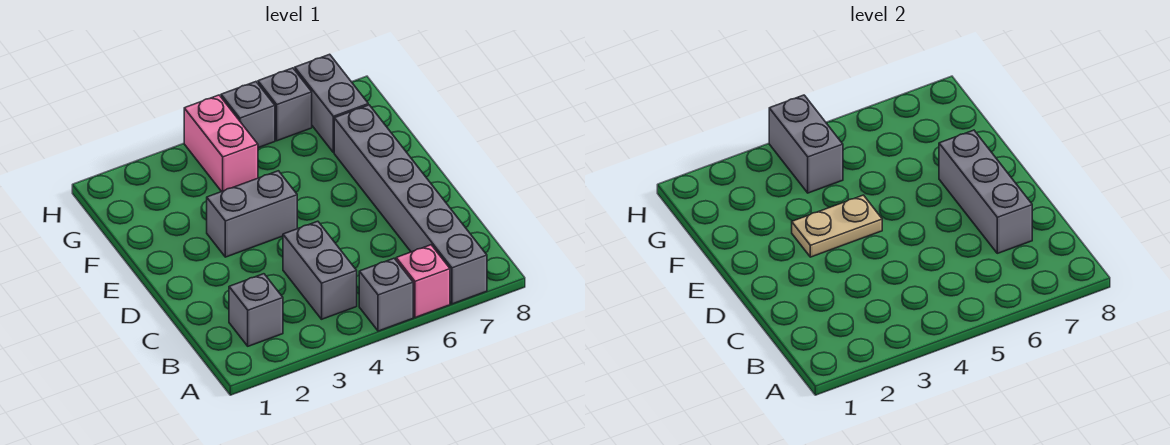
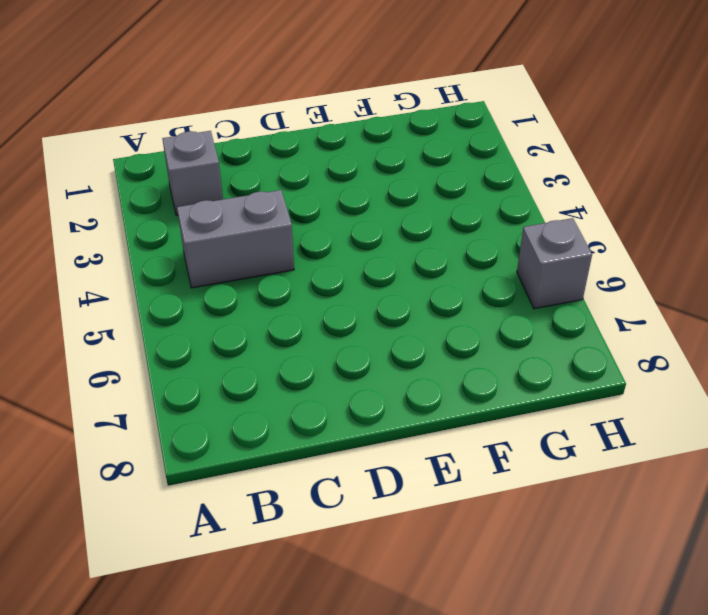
none -> grey 1x1 brick [359,258,413,331]
none -> pink 1x1 brick [396,245,450,318]
none -> grey 1x6 brick [334,105,487,304]

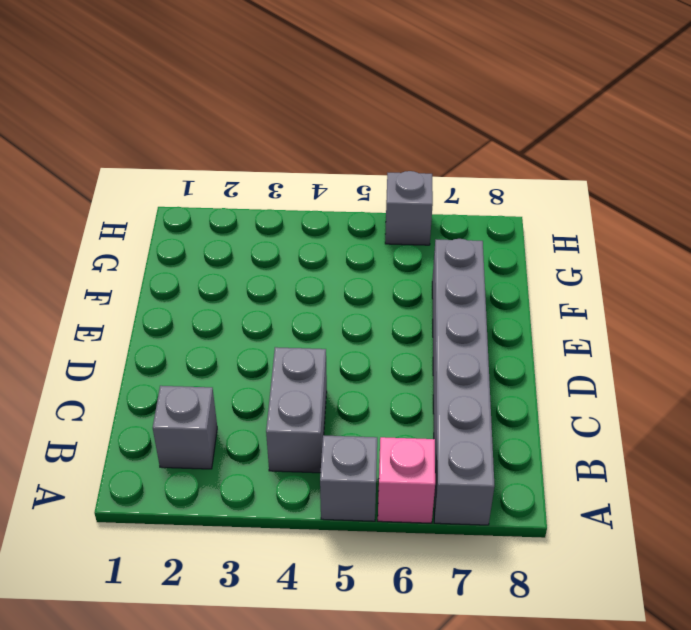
none -> grey 1x2 brick [207,171,297,257]
none -> pink 1x2 brick [184,95,258,192]
none -> grey 1x2 brick [295,54,368,152]

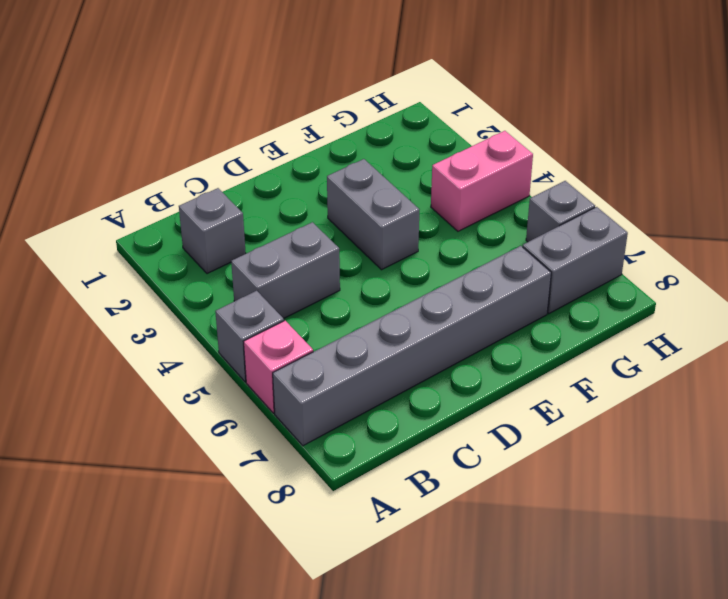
none -> grey 1x1 brick [221,82,275,148]
none -> grey 1x3 brick [939,130,1032,253]
none -> tan 1x2 plate [792,195,882,257]

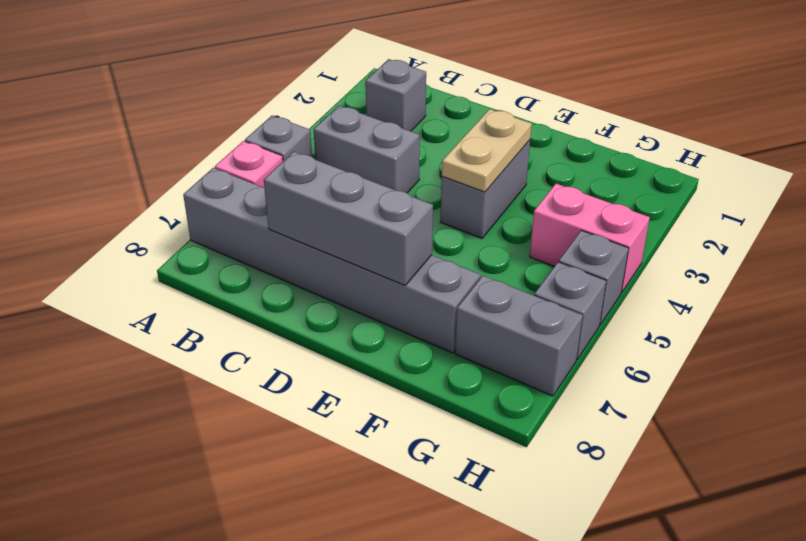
none -> grey 1x2 brick [769,95,843,193]

